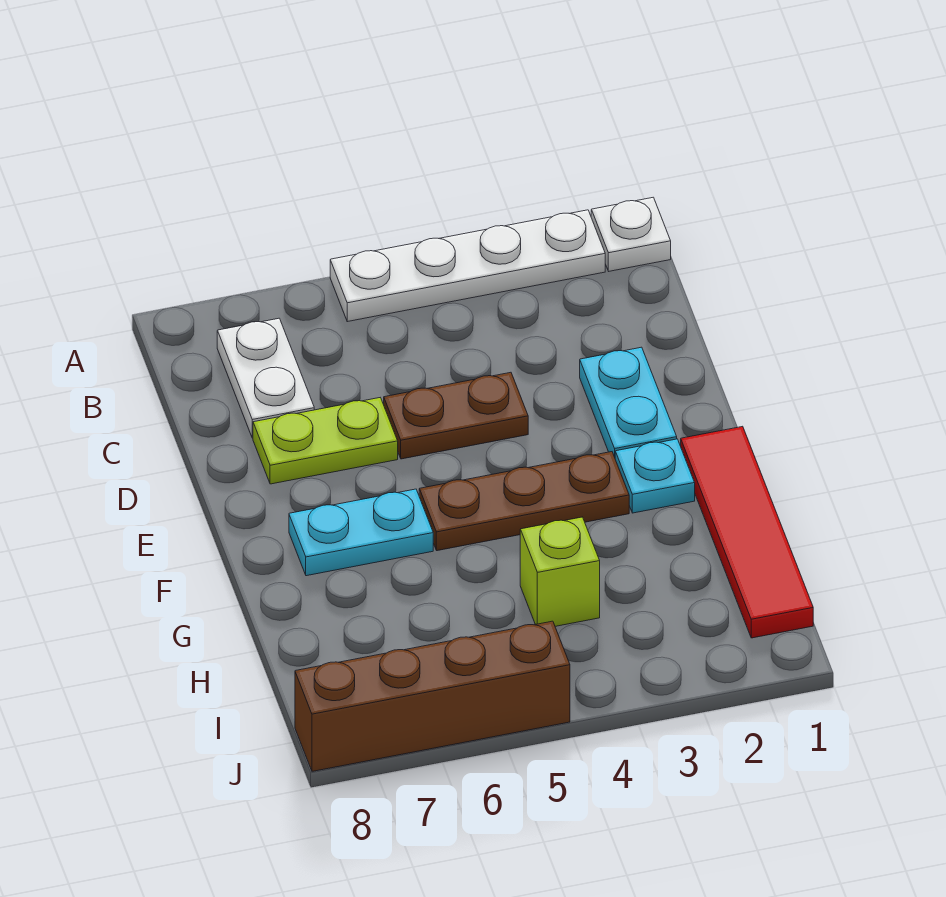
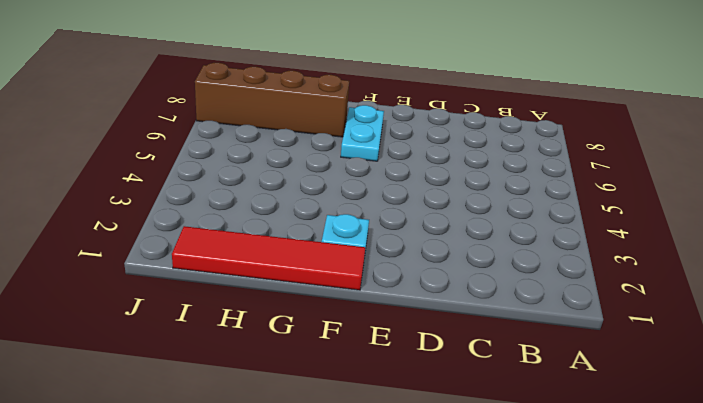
brown 1x4 brick [195,63,349,137] -> brown 1x4 brick turned to [295,621,570,771]
none -> white 1x1 plate [591,197,671,271]
none -> white 1x4 plate [330,210,605,322]
none -> white 1x2 plate [217,318,314,438]

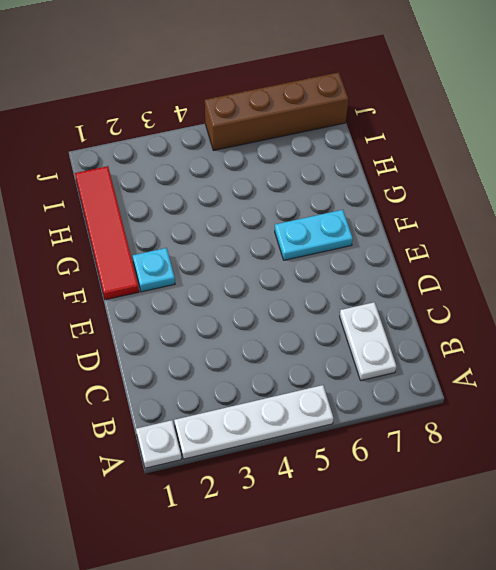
none -> cyan 1x2 plate [580,347,677,457]
none -> brown 1x2 plate [384,372,528,459]
none -> lime 1x2 plate [253,398,398,484]

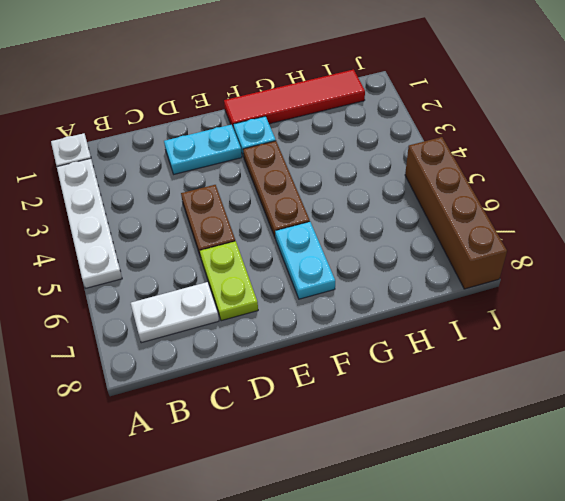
none -> lime 1x1 brick [520,517,600,626]

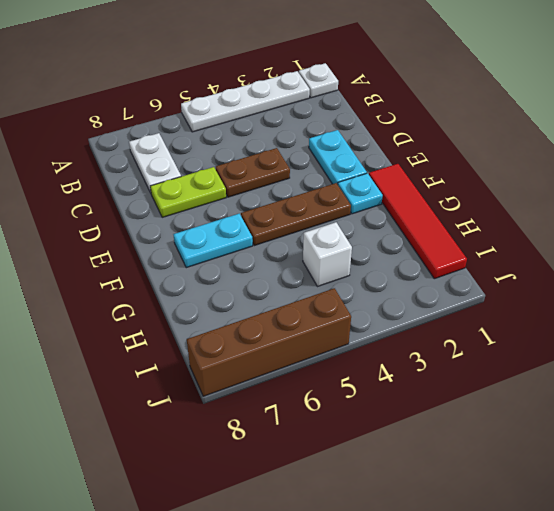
white 1x1 brick [303,222,352,287] -> lime 1x1 brick [520,517,600,626]

